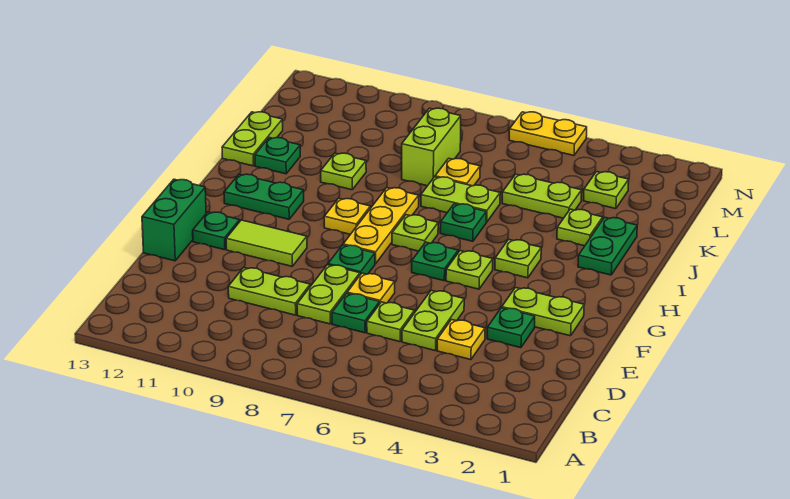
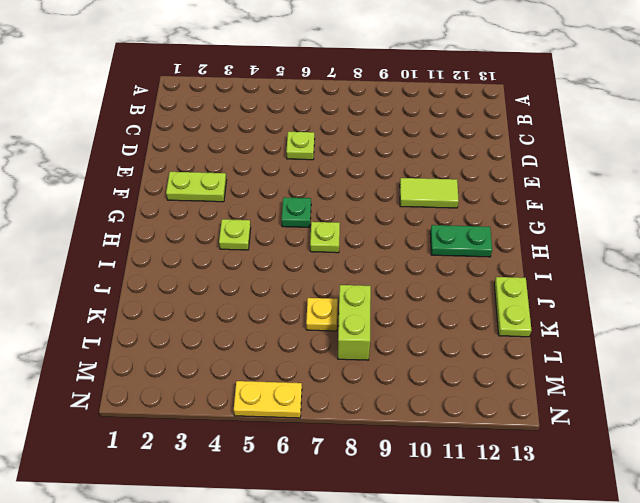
none -> yellow 1x1 plate [437,320,485,360]
none -> lime 1x2 plate [402,290,464,351]
none -> green 1x1 plate [332,293,380,333]
none -> lime 1x2 plate [297,265,360,324]

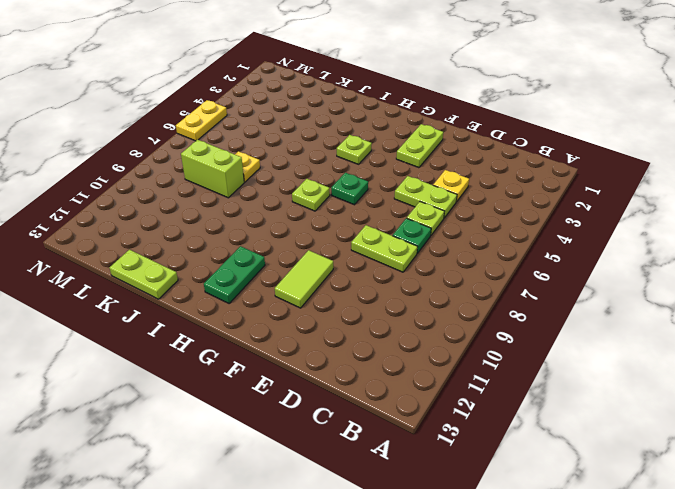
none -> lime 1x2 plate [228,267,310,315]
none -> green 1x1 plate [487,308,535,348]
none -> yellow 1x1 plate [347,273,395,303]
none -> green 1x2 brick [142,179,206,261]

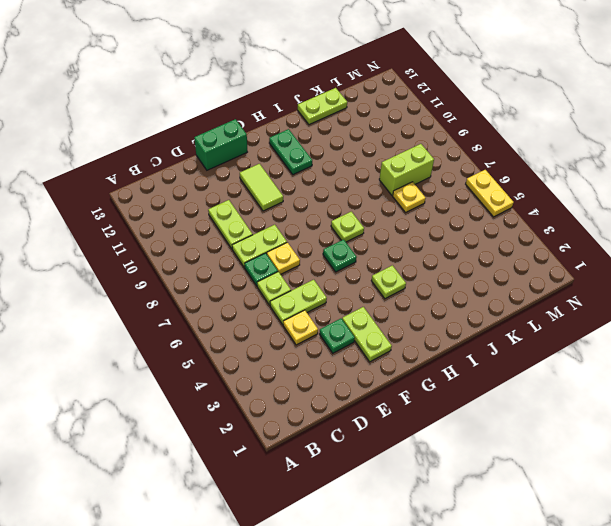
none -> green 1x1 plate [328,245,375,275]
none -> green 1x1 plate [193,212,240,250]
none -> lime 1x1 plate [446,251,493,289]
none -> yellow 1x3 plate [343,188,419,264]

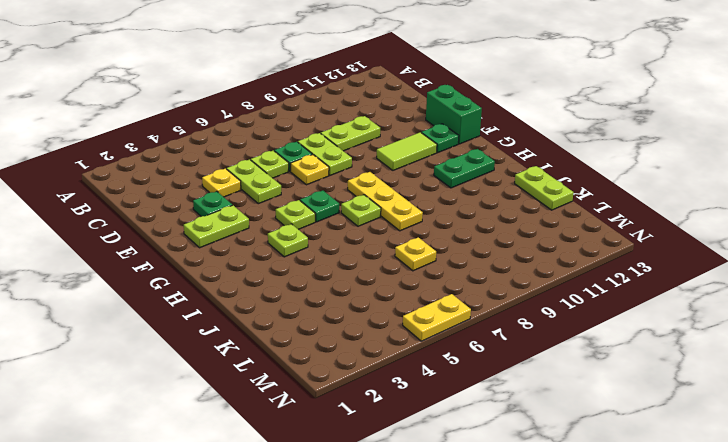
none -> green 1x1 plate [328,245,375,275]
none -> yellow 1x1 plate [324,198,370,234]
none -> green 1x2 plate [578,217,637,275]
none -> green 1x1 plate [440,204,486,241]

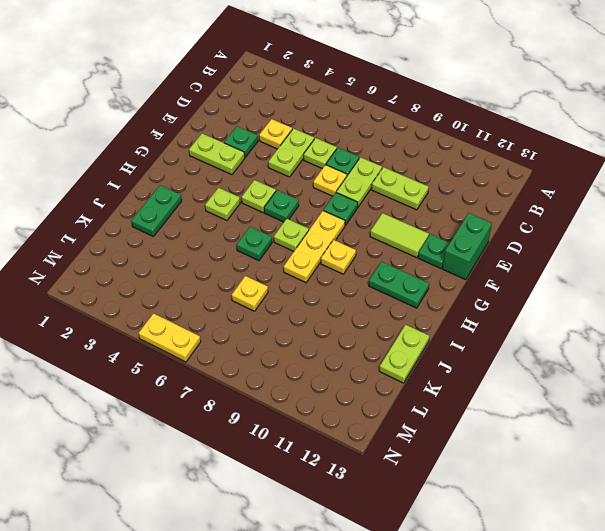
none -> lime 1x1 plate [557,209,603,246]
none -> lime 1x2 plate [421,177,500,222]
none -> lime 1x1 plate [321,153,366,190]
none -> green 1x1 plate [255,138,300,174]

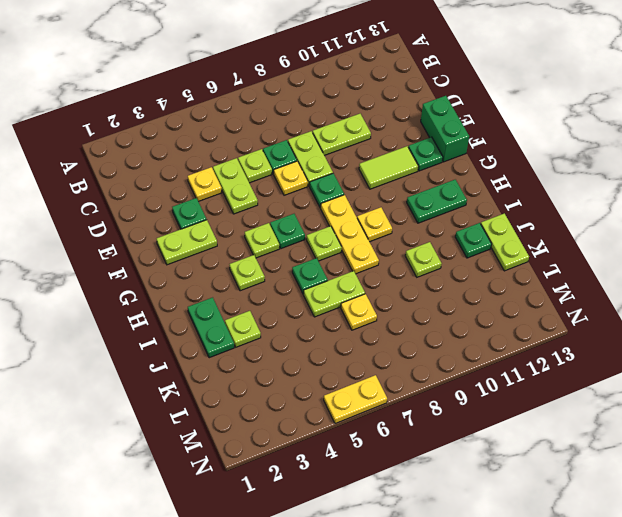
none -> lime 1x2 plate [502,174,582,218]
none -> lime 1x2 brick [402,108,461,186]
none -> lime 1x1 plate [584,172,629,209]

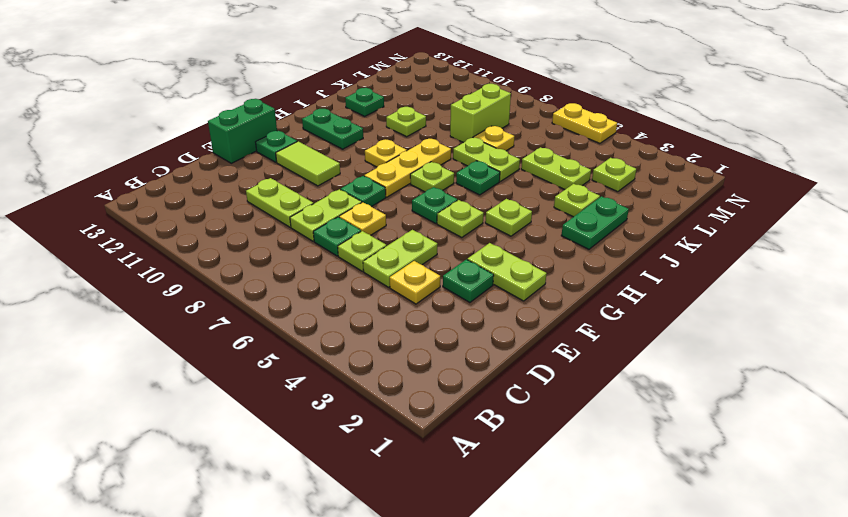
none -> lime 1x2 plate [222,112,283,166]

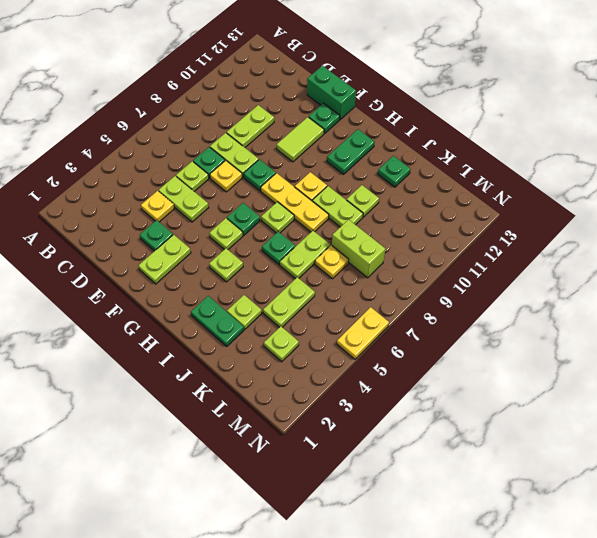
lime 1x2 plate [312,186,363,227] -> lime 1x2 plate moved to [222,112,283,166]

